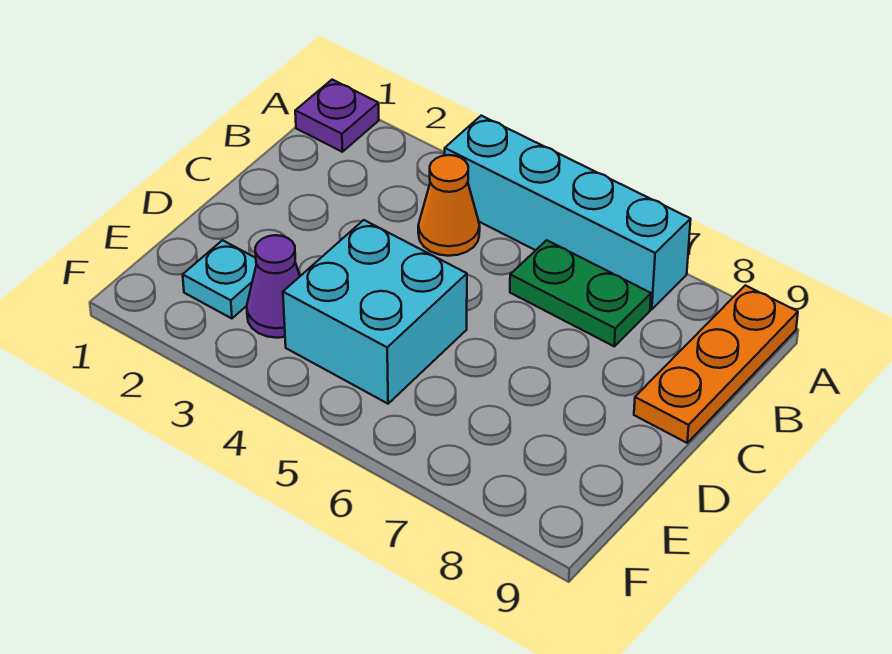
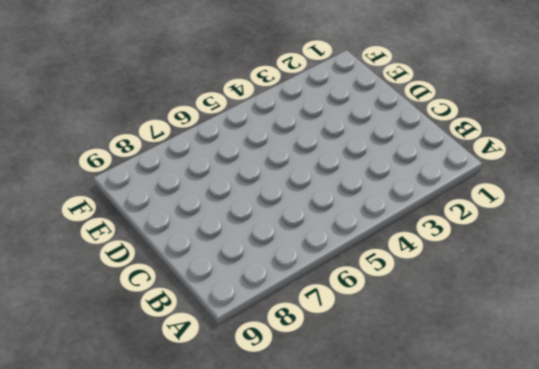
none -> purple 1x1 plate [295,80,379,152]
none -> cyan 1x4 brick [445,116,691,309]

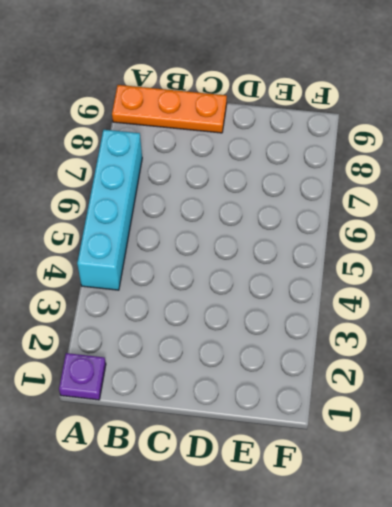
none -> orange 1x1 cone [418,155,480,256]
none -> green 1x2 plate [510,240,651,346]

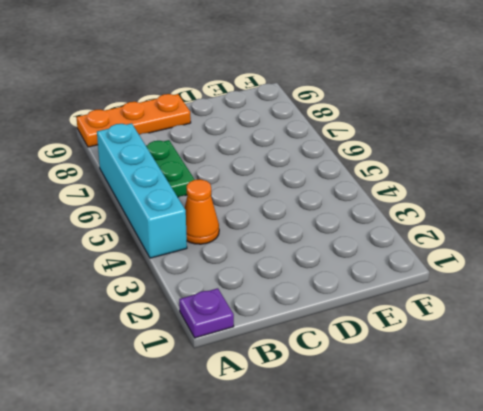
none -> cyan 2x2 brick [283,220,467,404]
none -> cyan 1x1 plate [183,240,256,318]

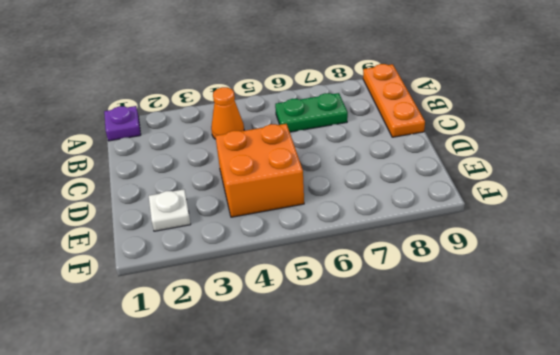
orange 2x2 brick [215,124,304,217] -> cyan 2x2 brick [283,220,467,404]
white 1x1 plate [149,189,191,231] -> cyan 1x1 plate [183,240,256,318]
none -> cyan 1x4 brick [445,116,691,309]
none -> purple 1x1 cone [247,235,300,338]

